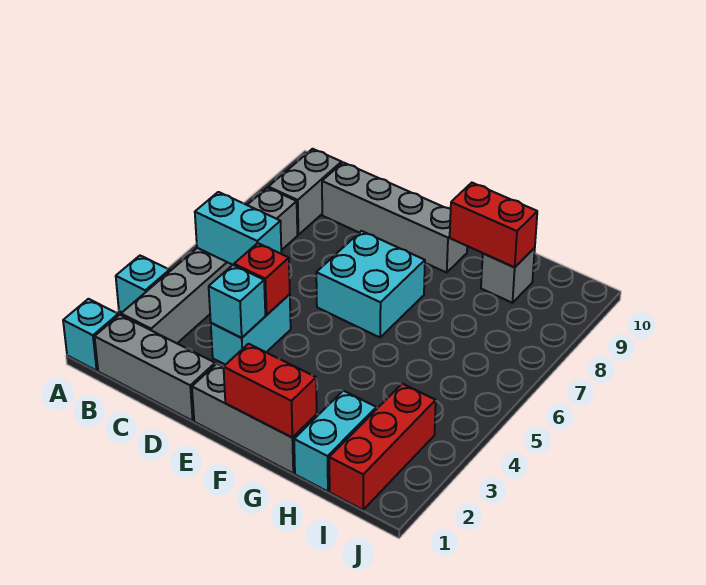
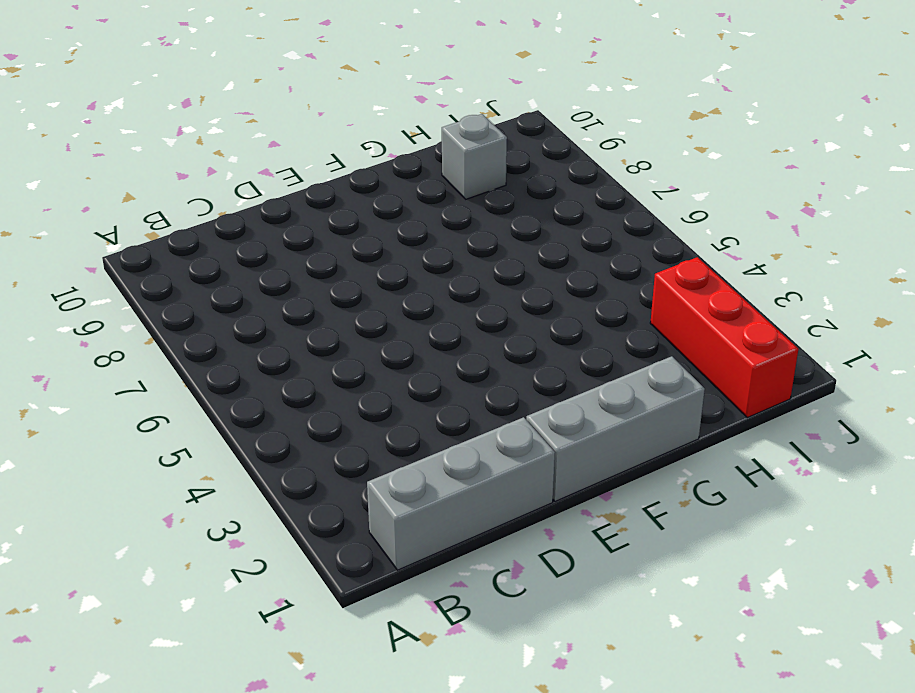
none -> cyan 1x1 brick [63,299,118,371]
none -> cyan 1x1 brick [116,256,170,312]
none -> grey 1x6 brick [121,188,297,343]

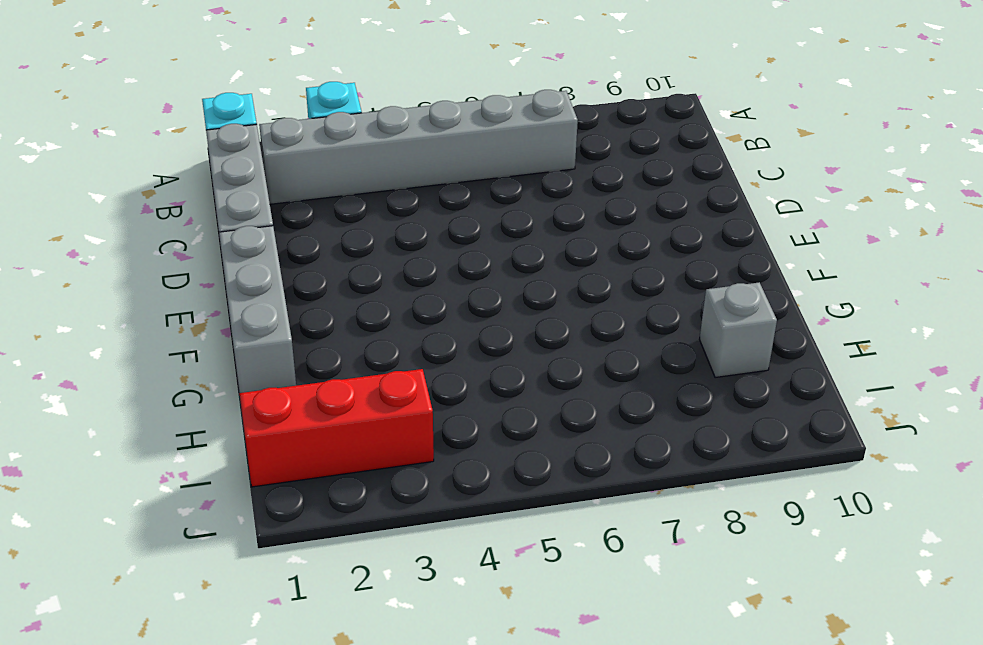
none -> grey 1x2 brick [268,149,342,235]
none -> grey 1x4 brick [322,162,467,273]
none -> cyan 1x2 brick [211,295,291,365]

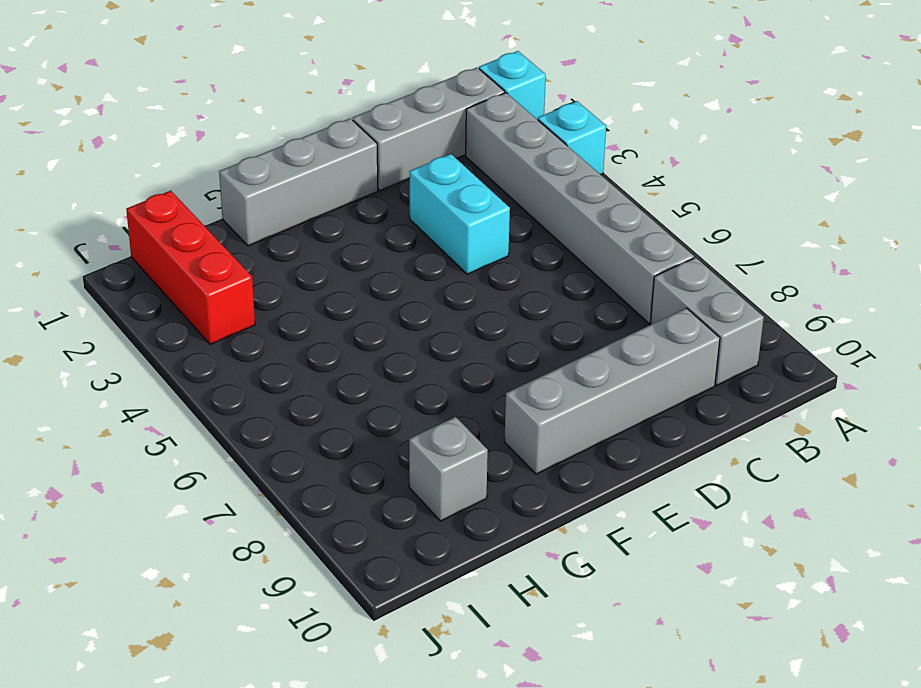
none -> cyan 2x2 brick [316,231,425,337]
none -> cyan 1x2 brick [294,391,376,491]
none -> cyan 1x2 brick [195,192,281,265]

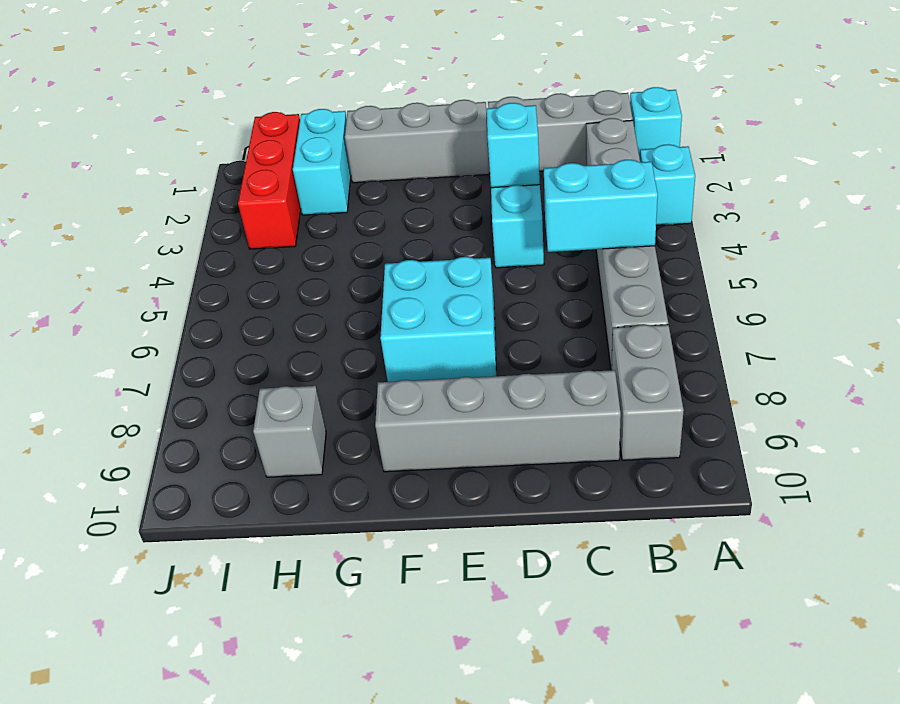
none -> red 1x1 brick [234,243,290,315]
none -> red 1x2 brick [224,344,317,438]
none -> red 1x2 brick [450,183,537,267]

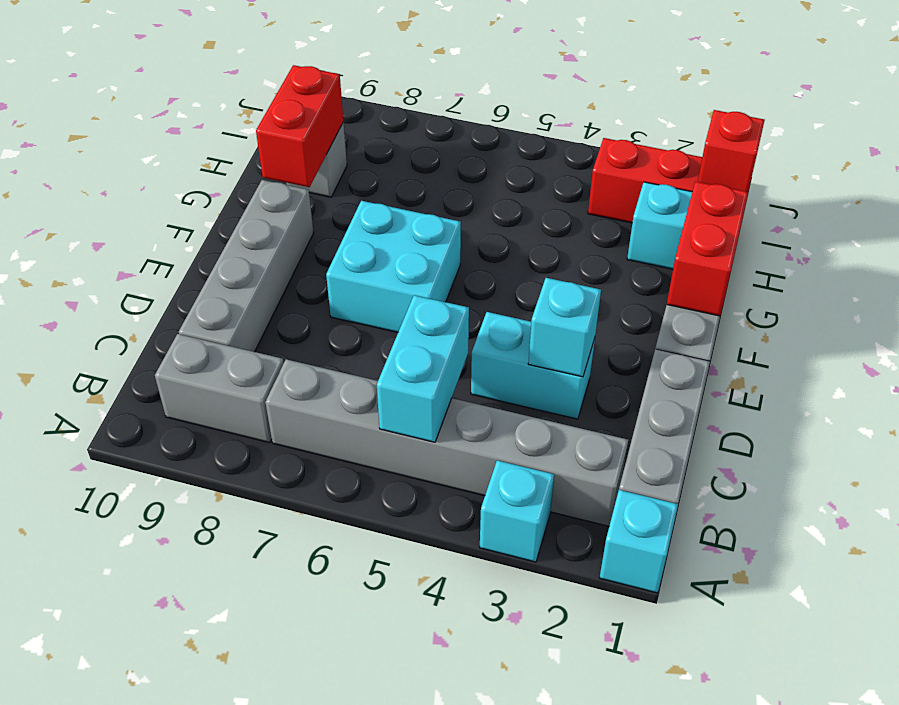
red 1x1 brick [698,110,765,192] -> red 1x1 brick moved to [234,243,290,315]

